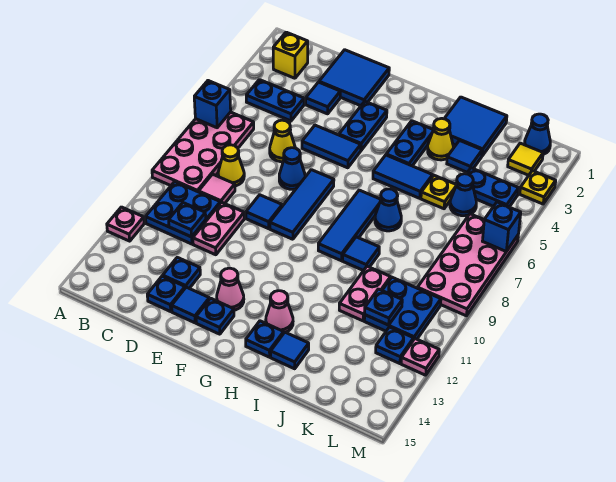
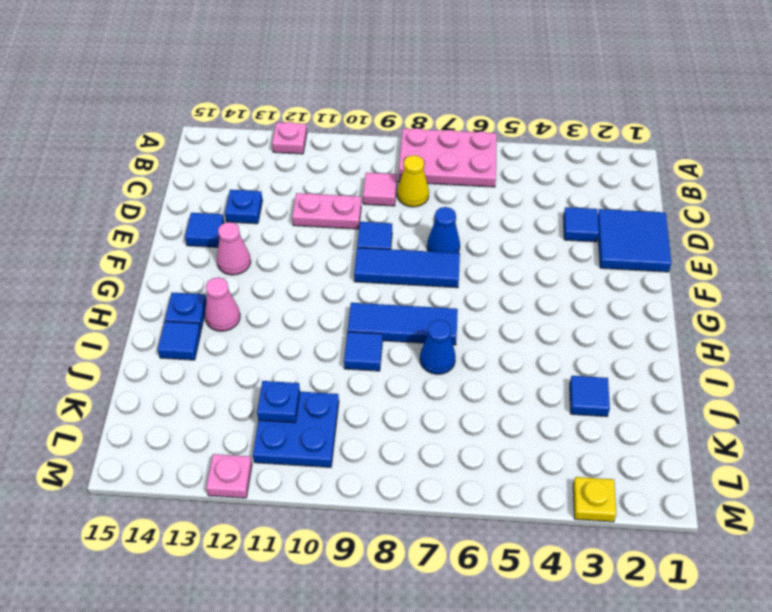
pink 2x3 plate [398,128,497,187] -> pink 2x4 plate [152,112,254,192]
none -> yellow 1x1 brick [273,32,308,78]
none -> blue 1x2 plate [246,80,304,121]
none -> blue 2x2 plate [146,182,220,244]
none -> yellow 1x1 cone [270,120,295,162]

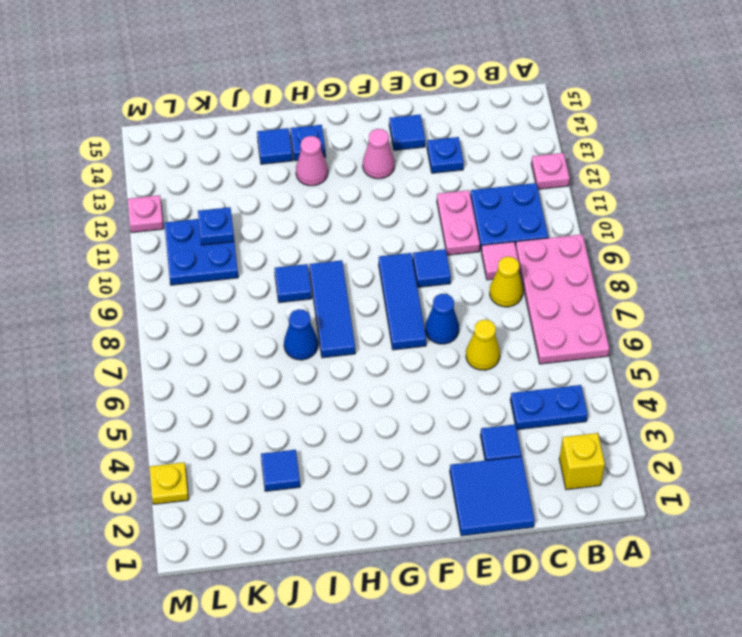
none -> blue 1x1 plate [147,276,185,312]
none -> blue 1x2 tile [302,125,361,168]
none -> blue 1x2 plate [339,101,387,150]
none -> blue 1x1 plate [196,298,234,334]

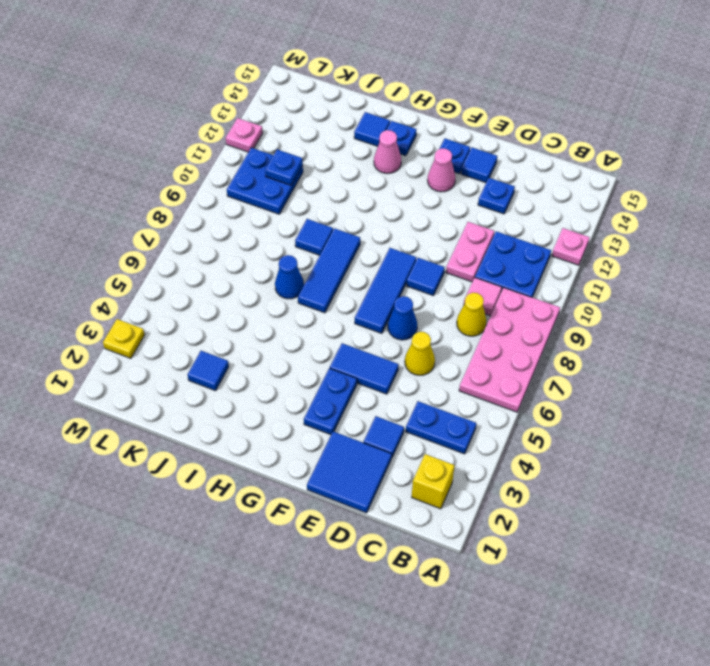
none -> blue 1x1 plate [147,276,185,312]
none -> blue 1x2 plate [386,121,433,166]
none -> blue 1x2 tile [373,155,433,198]
none -> blue 2x2 tile [444,97,507,156]

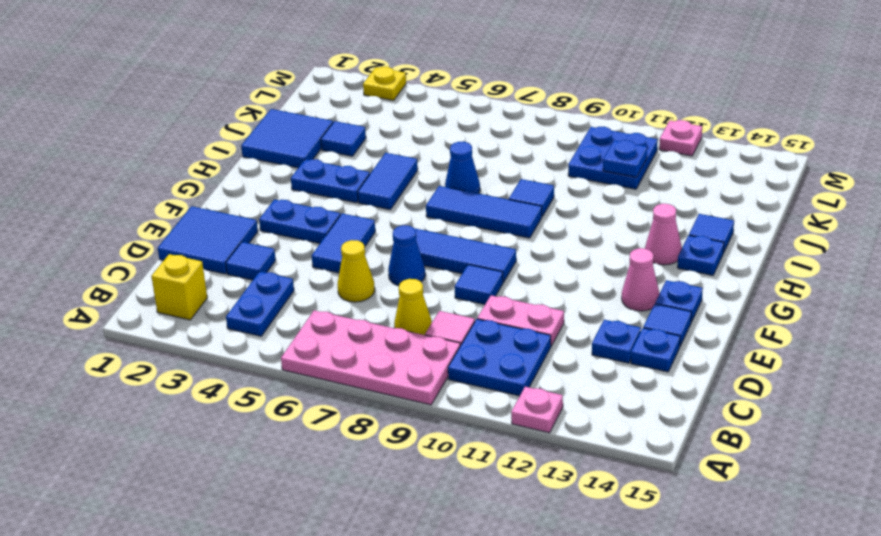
none -> yellow 1x1 cone [428,118,453,160]
none -> yellow 1x1 plate [421,175,456,209]
none -> pink 1x2 plate [339,266,391,321]
none -> blue 1x2 plate [467,168,519,207]

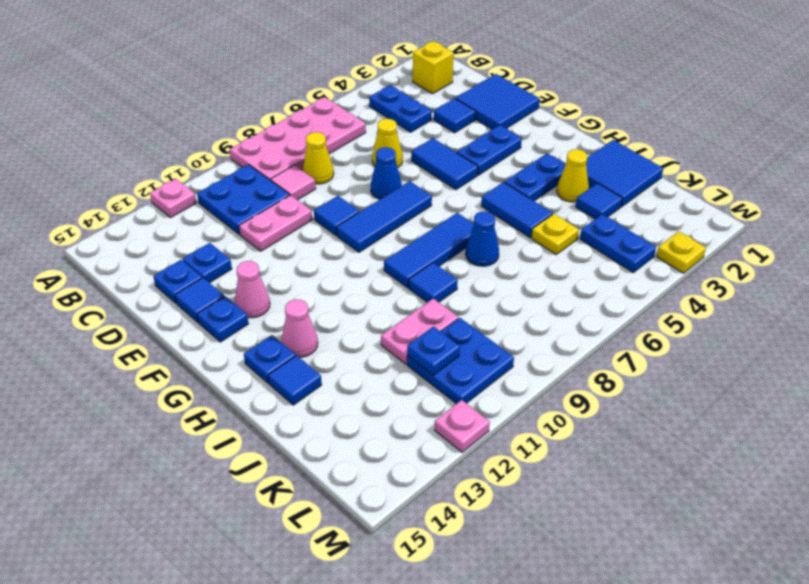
none -> blue 1x1 cone [450,174,476,216]
none -> blue 1x1 cone [524,114,550,154]
none -> yellow 1x1 tile [508,143,543,175]
none -> pink 2x4 plate [418,214,518,316]

